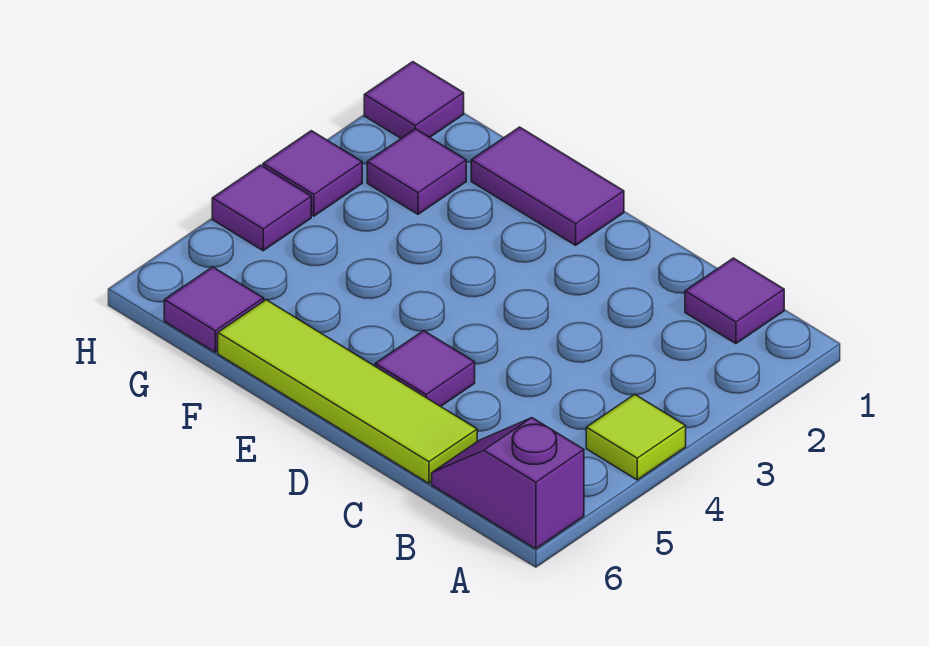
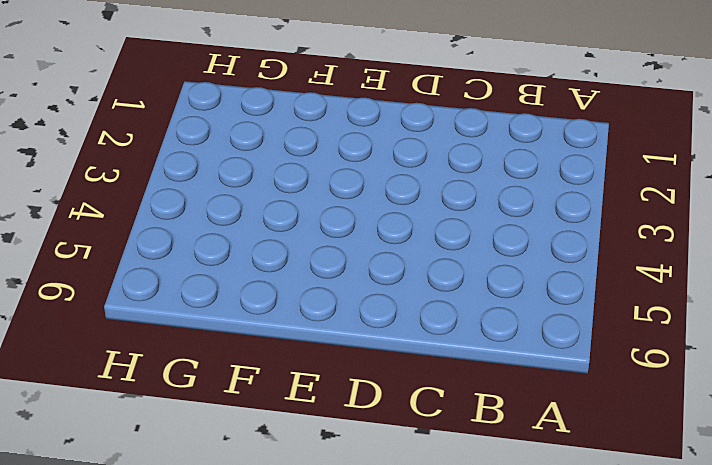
none -> lime 1x1 tile [586,394,686,480]
none -> purple 1x2 slope [432,418,584,549]

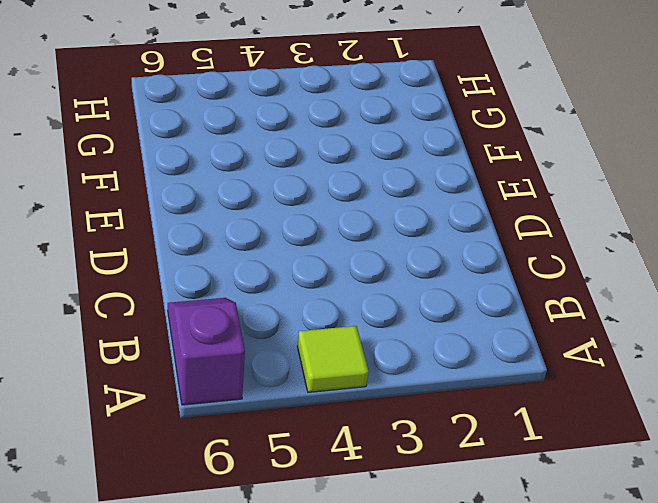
none -> purple 1x1 tile [685,258,784,344]
none -> lime 1x4 tile [218,300,477,483]

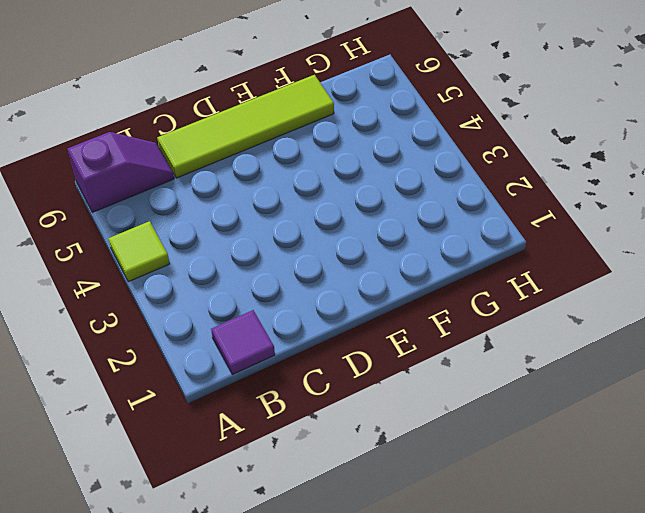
none -> purple 1x1 tile [375,331,475,406]
none -> purple 1x2 tile [471,127,624,245]

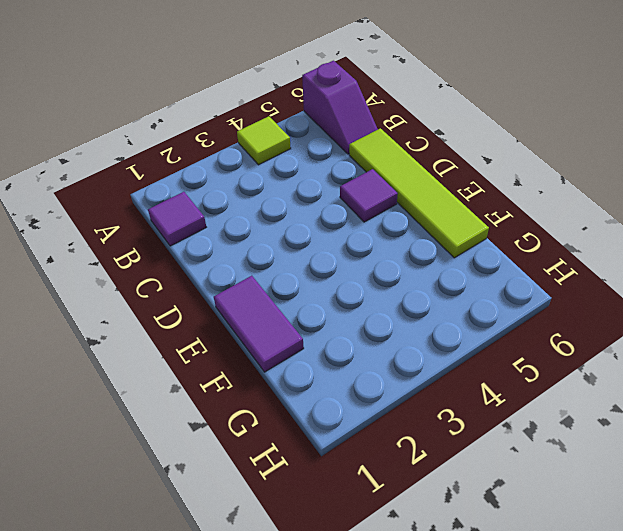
none -> purple 1x1 tile [367,129,466,214]
none -> purple 1x1 tile [164,267,264,352]

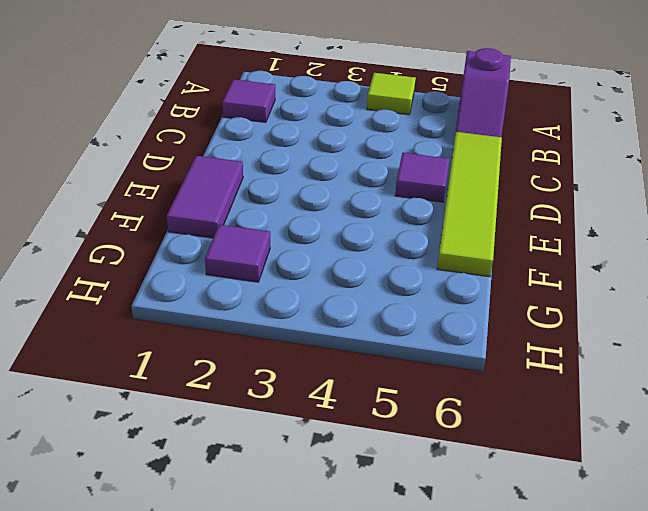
none -> purple 1x1 tile [164,267,264,352]
none -> purple 1x1 tile [364,62,464,138]

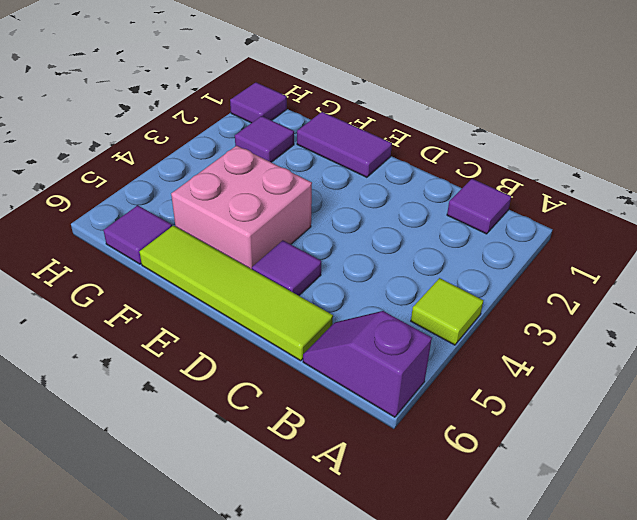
pink 2x2 brick [171,146,312,269] -> none
none -> purple 1x1 tile [263,131,362,216]
none -> purple 1x1 tile [212,165,311,251]

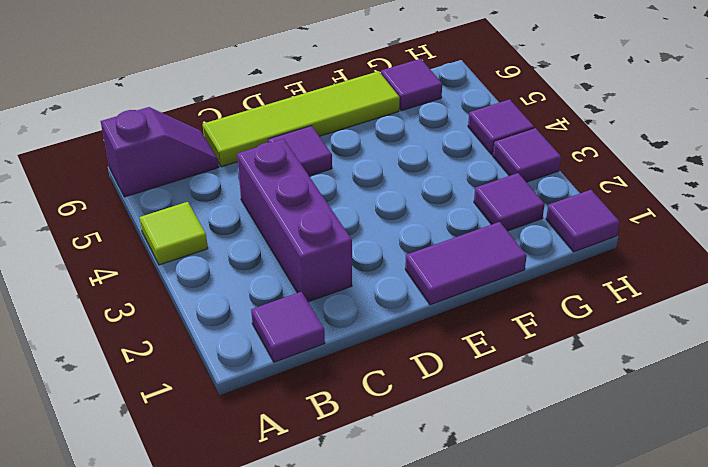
purple 1x3 brick [237,139,352,302] -> none

